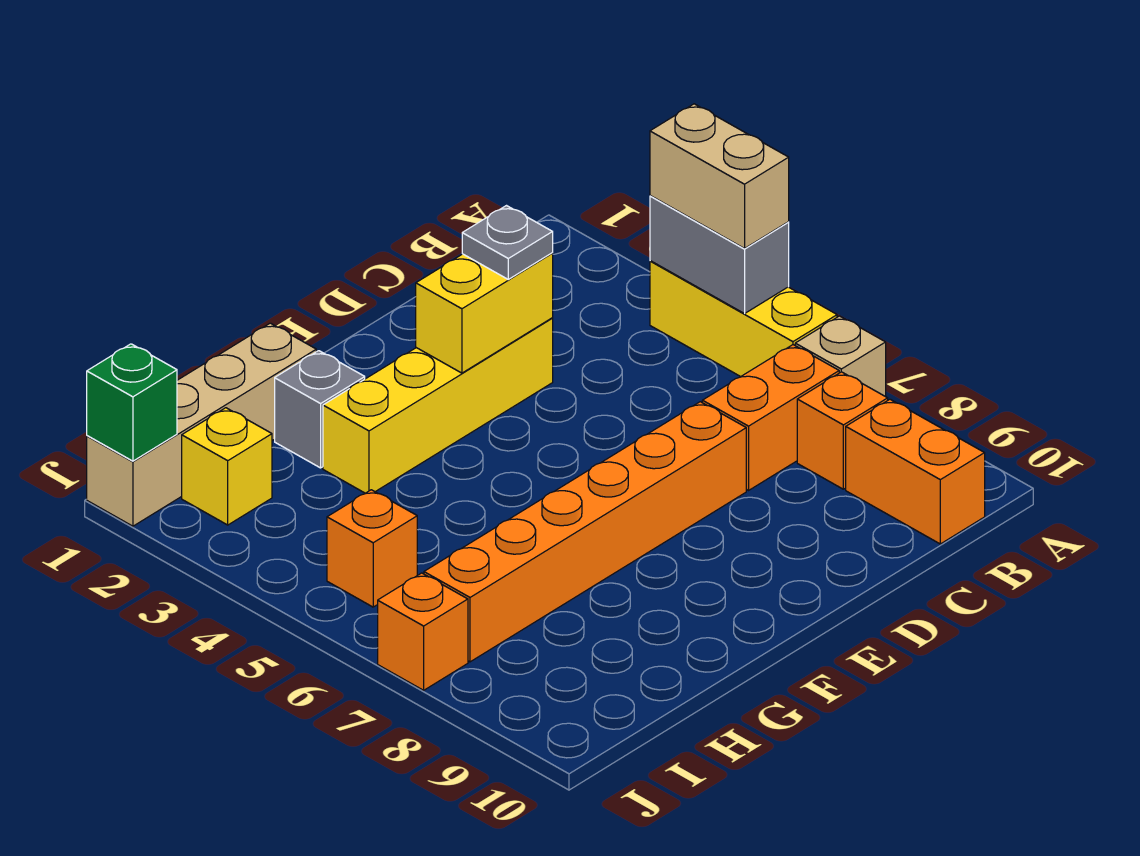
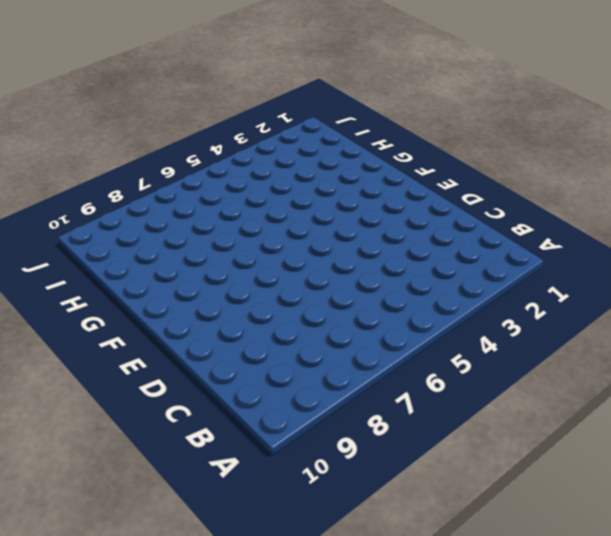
none -> yellow 1x3 brick [650,261,837,377]
none -> tan 1x1 brick [795,316,886,397]
none -> orange 1x2 brick [702,345,839,490]

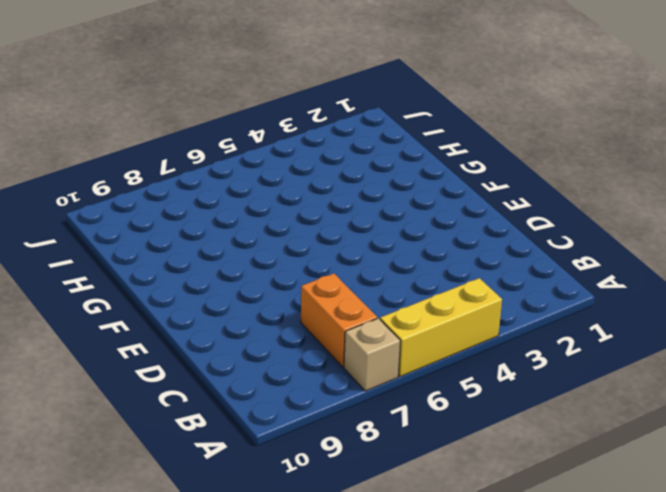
none -> orange 1x1 brick [797,372,888,489]
none -> orange 1x2 brick [846,399,985,544]
none -> yellow 1x4 brick [323,318,553,493]

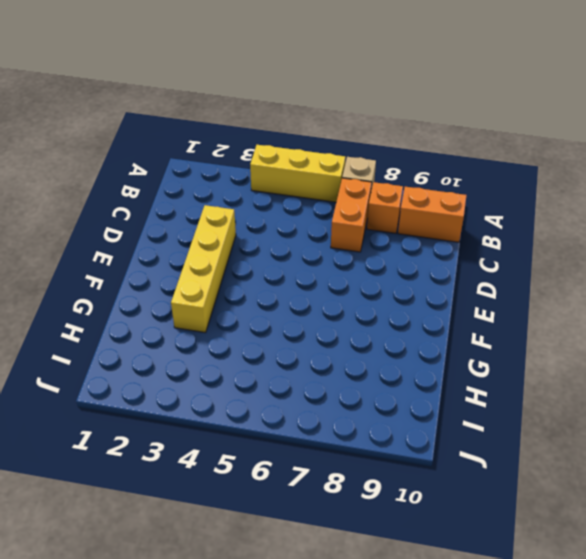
none -> orange 1x6 brick [424,402,746,662]
none -> tan 1x4 brick [87,323,316,526]
none -> grey 1x1 brick [275,351,365,468]

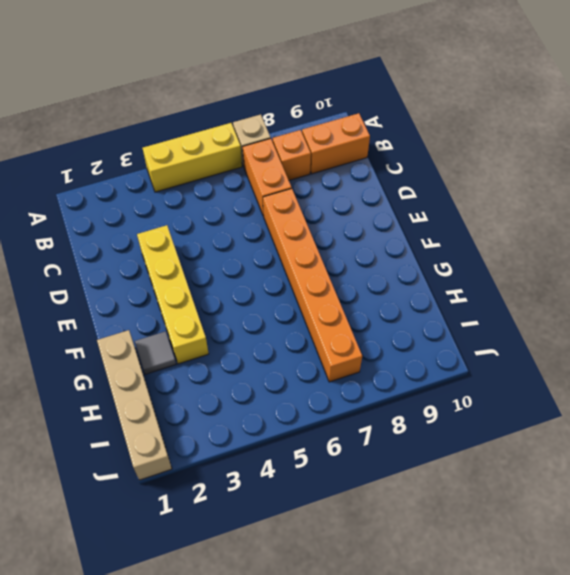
grey 1x1 tile [135,331,176,374] -> grey 1x1 brick [275,351,365,468]
none -> yellow 1x1 brick [182,408,272,525]
none -> orange 1x1 brick [327,490,417,607]
none -> orange 1x1 brick [378,573,468,690]

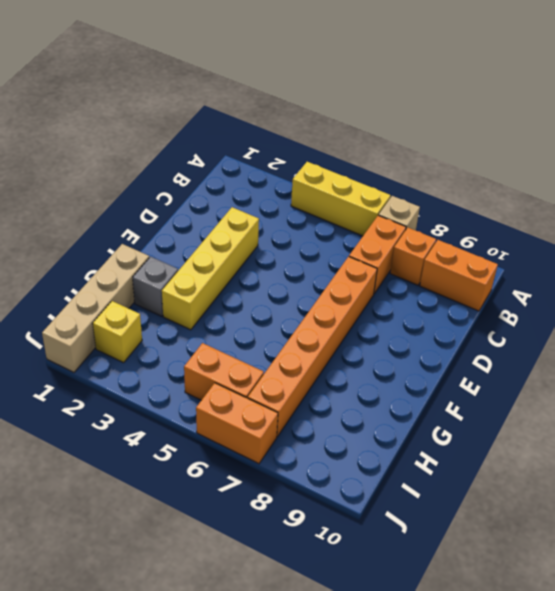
orange 1x2 brick [184,343,264,400] -> orange 1x1 brick [327,490,417,607]
orange 1x2 brick [196,383,278,464] -> orange 1x1 brick [378,573,468,690]
none -> grey 1x2 brick [650,196,789,314]
none -> yellow 1x2 brick [416,253,553,373]
none -> green 1x1 brick [87,344,177,461]

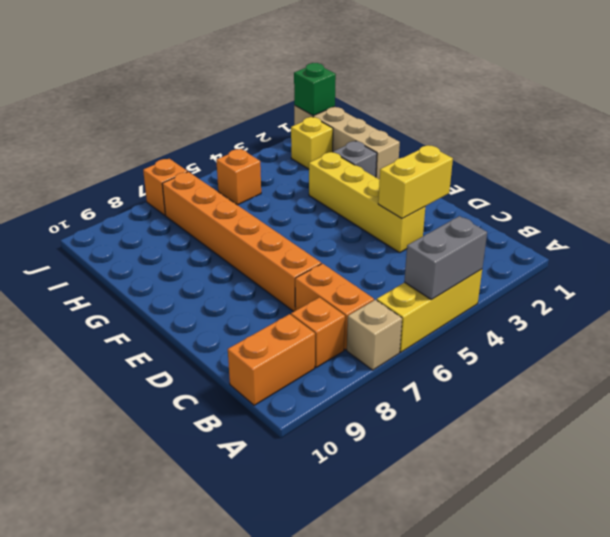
yellow 1x2 brick [378,145,453,219] -> yellow 1x2 brick turned to [416,253,553,373]
none -> tan 1x2 brick [650,104,789,249]
none -> grey 1x1 plate [462,206,553,279]

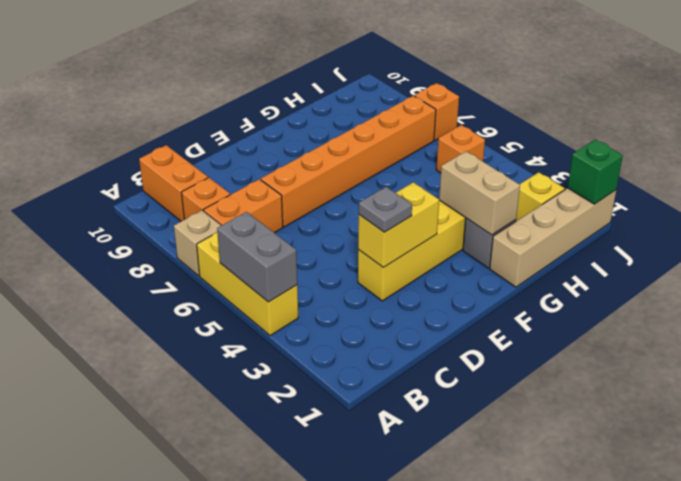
tan 1x2 brick [439,151,520,235] -> tan 1x2 brick moved to [650,104,789,249]

